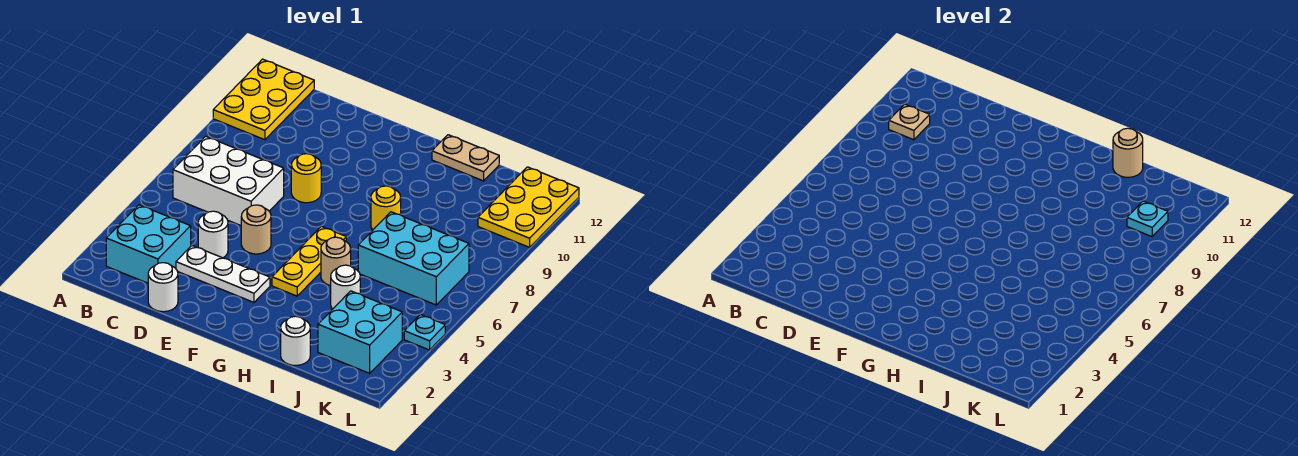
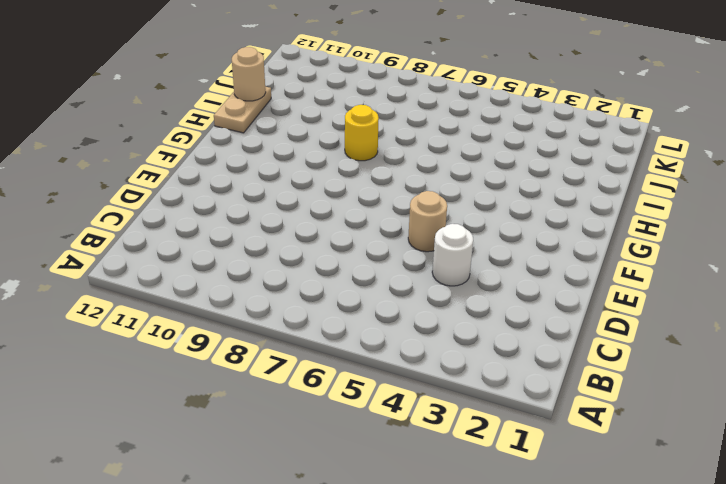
none -> yellow 2x3 plate [213,59,314,140]
none -> cyan 2x2 brick [106,205,191,283]
none -> white 2x3 brick [173,136,284,225]

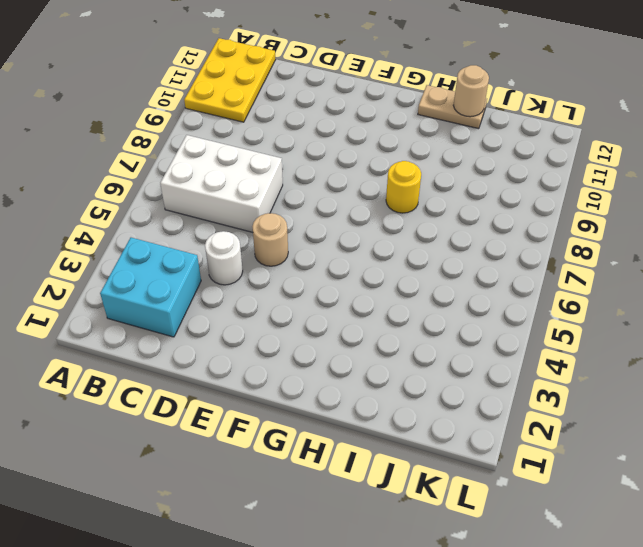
none -> white 1x1 round brick [148,263,178,312]
none -> white 1x3 plate [176,246,270,302]
none -> yellow 1x1 round brick [291,154,321,203]

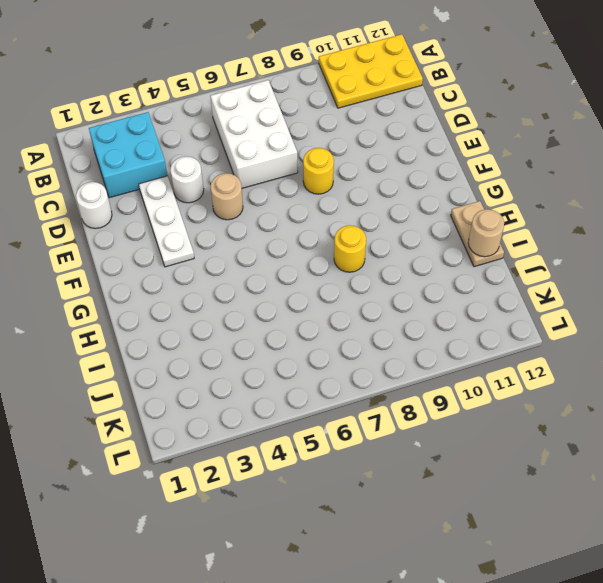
none -> yellow 1x3 plate [272,226,346,296]
none -> tan 1x1 round brick [321,237,351,286]
none -> white 1x1 round brick [281,316,310,365]

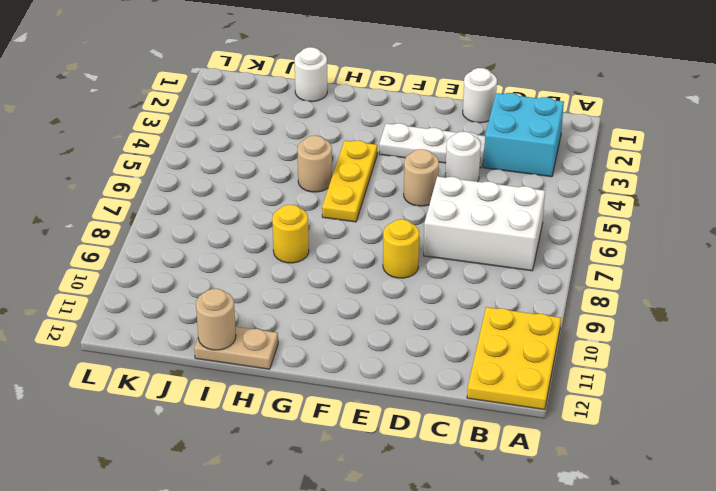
none -> white 1x1 round brick [331,265,360,309]
none -> cyan 2x3 brick [358,212,469,305]
none -> cyan 2x2 brick [318,291,402,373]

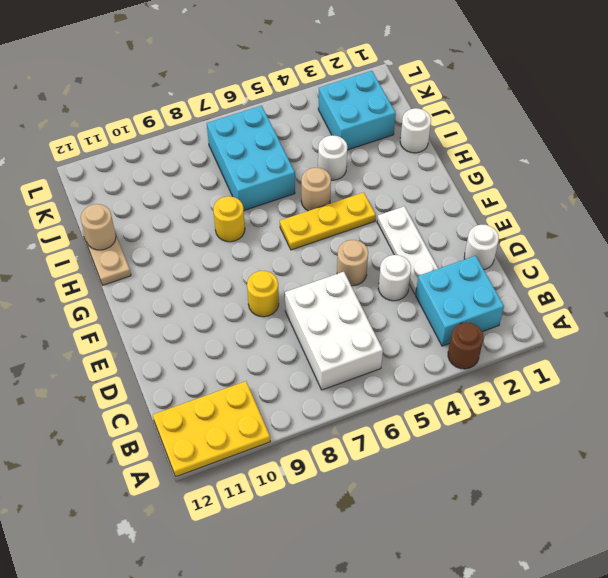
brown 1x1 round brick [448,323,483,369] -> none
none -> yellow 2x3 plate [478,167,579,247]
none -> cyan 1x1 plate [404,314,445,350]
none -> tan 1x1 plate [889,104,930,140]

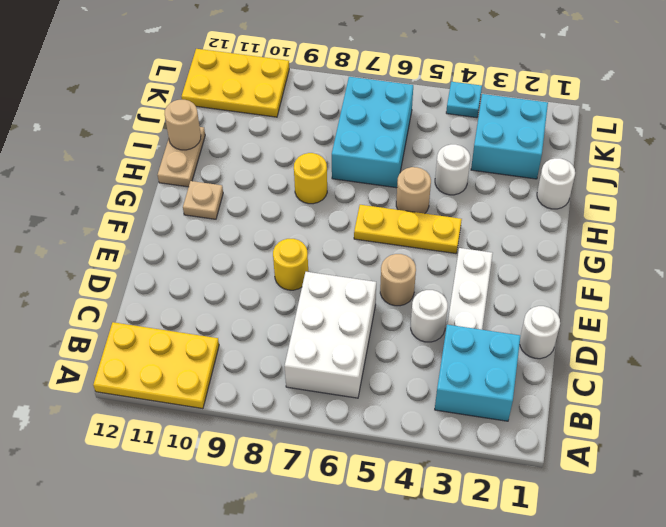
tan 1x1 plate [183,181,223,219] -> tan 1x1 plate moved to [889,104,930,140]
none -> cyan 1x1 plate [1127,201,1168,237]

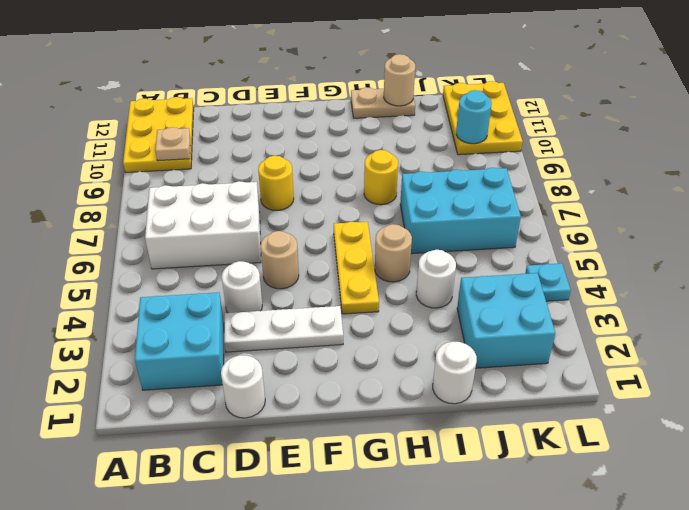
cyan 1x1 round brick [456,90,492,144] -> cyan 1x1 plate [1127,201,1168,237]

